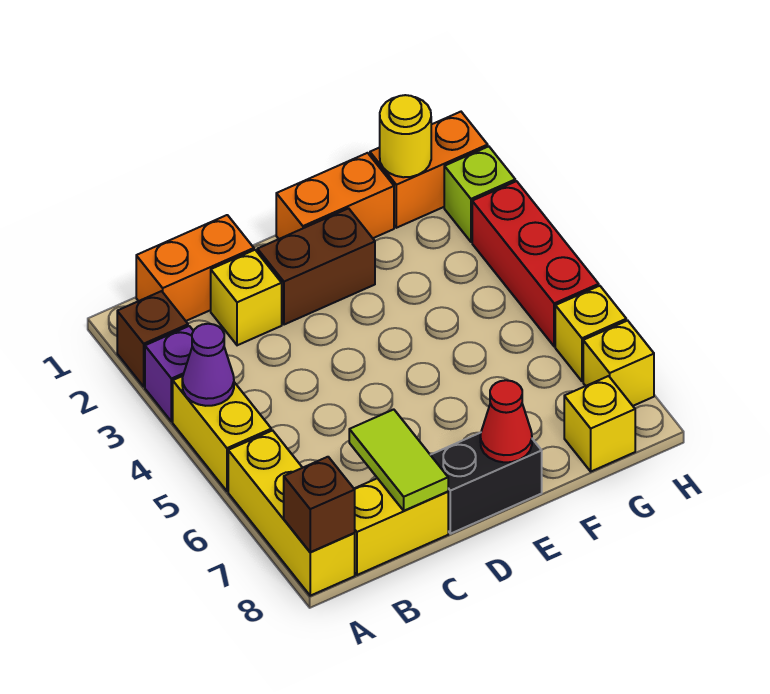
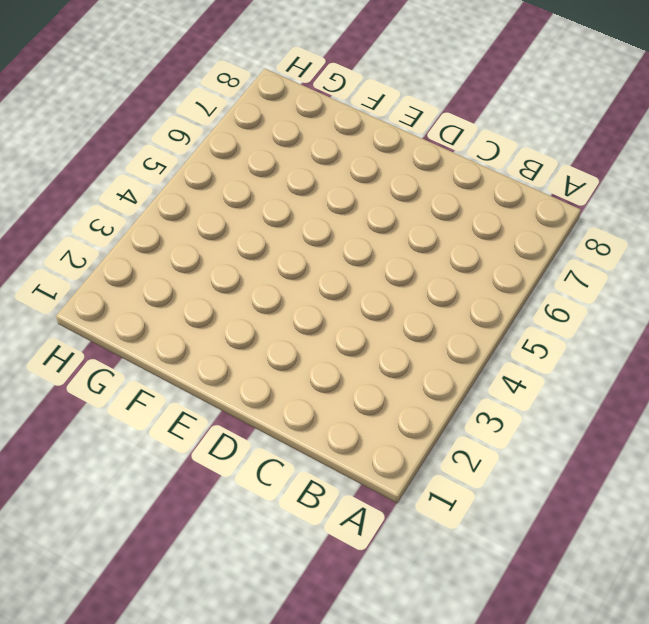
none -> brown 1x1 brick [117,291,188,387]
none -> purple 1x1 brick [145,326,193,422]
none -> yellow 1x2 brick [173,376,271,491]

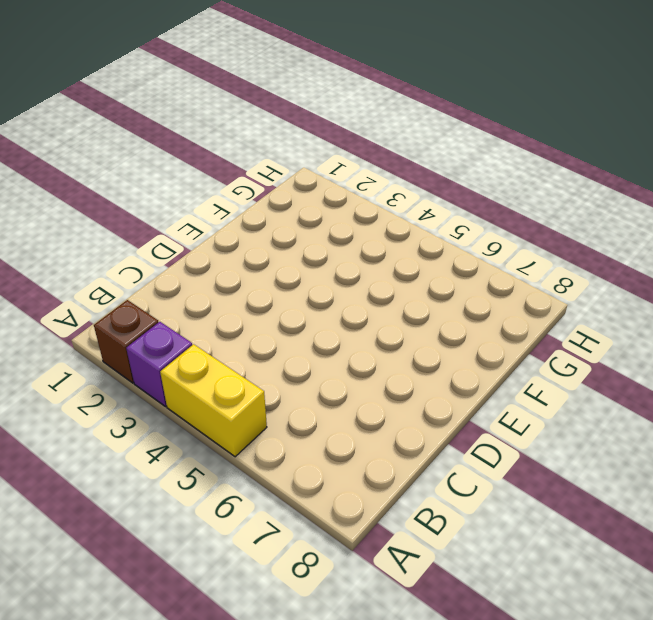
none -> yellow 1x3 brick [228,430,355,596]
none -> orange 1x2 brick [136,215,254,321]
none -> yellow 1x2 brick [354,478,448,575]

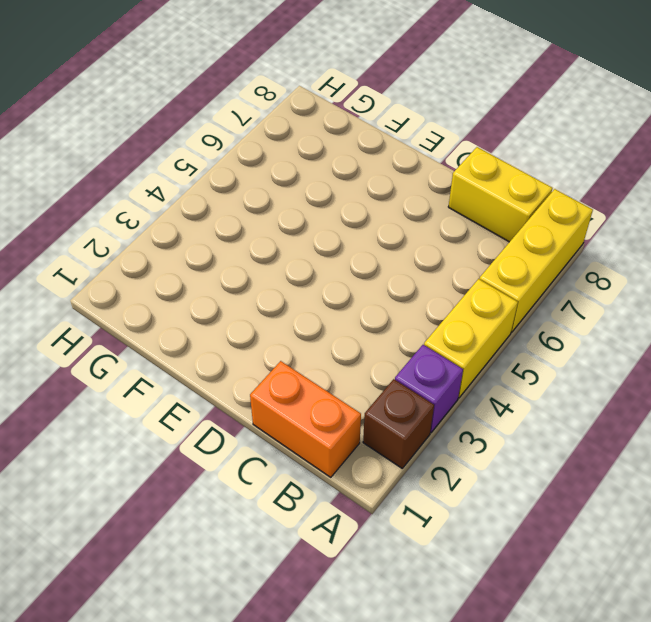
none -> yellow 1x1 brick [211,250,282,345]
none -> brown 1x2 brick [257,208,375,325]
none -> black 1x2 brick [431,433,542,534]

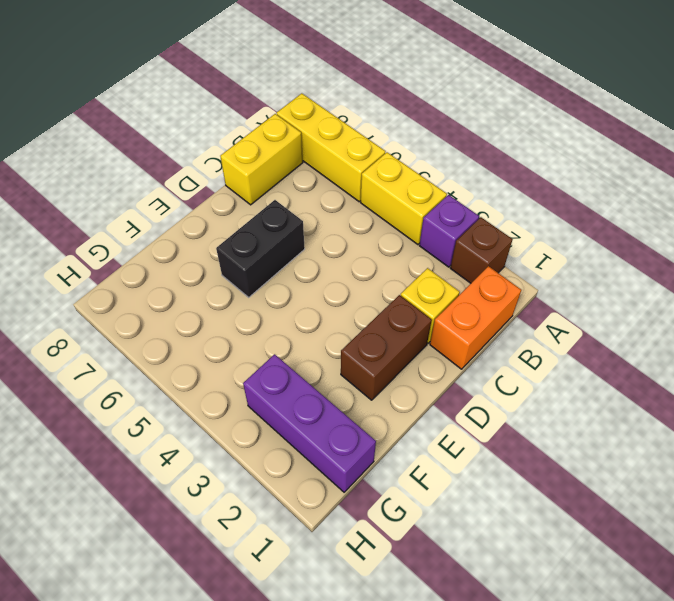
black 1x2 brick [216,200,305,297] -> black 1x2 brick moved to [431,433,542,534]
purple 1x3 brick [243,354,376,492] -> orange 1x2 brick [370,112,488,228]
none -> orange 1x2 brick [276,153,394,239]
none -> yellow 1x1 brick [564,376,635,471]
none -> lime 1x1 brick [444,146,515,242]

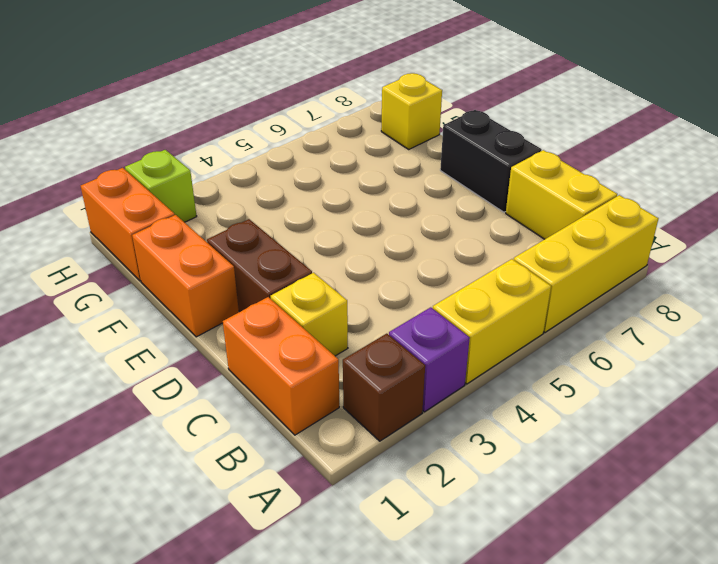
none -> red 1x3 brick [472,181,599,346]
none -> yellow 1x1 brick [555,286,626,381]
none -> yellow 1x1 brick [583,320,654,406]

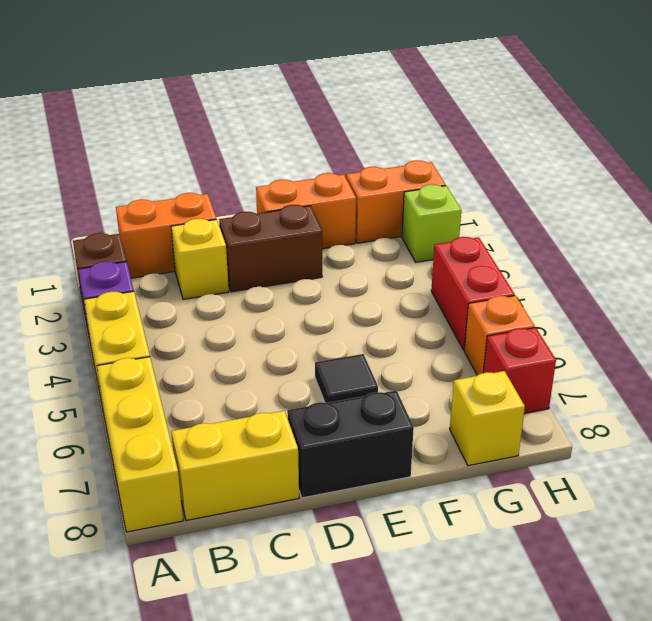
black 1x1 tile [315,354,378,403] -> none
red 1x2 brick [431,237,515,350] -> red 1x3 brick [472,181,599,346]
orange 1x1 brick [464,296,535,375] -> yellow 1x1 brick [555,286,626,381]
red 1x1 brick [484,328,556,413] -> yellow 1x1 brick [583,320,654,406]
none -> purple 1x1 cone [182,324,234,406]
none -> brown 1x1 brick [284,457,355,552]
none -> lime 1x2 tile [349,409,448,511]

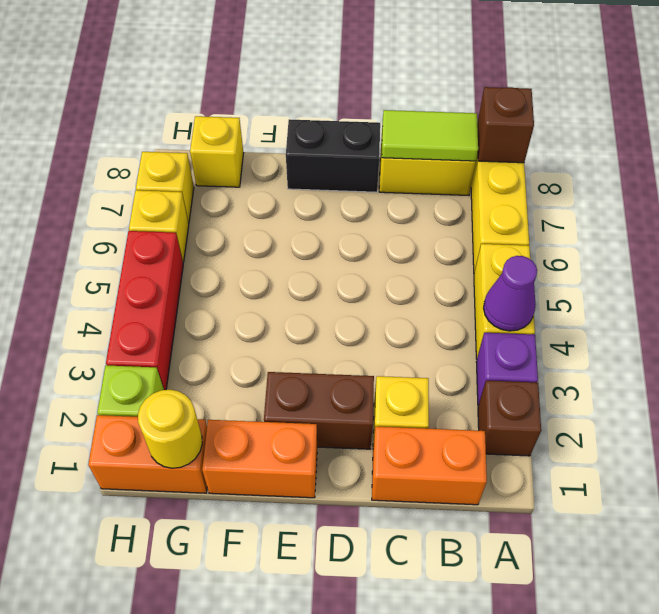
lime 1x2 tile [382,110,478,161] -> lime 1x2 tile turned to [349,409,448,511]
none -> red 1x1 cone [480,380,532,462]

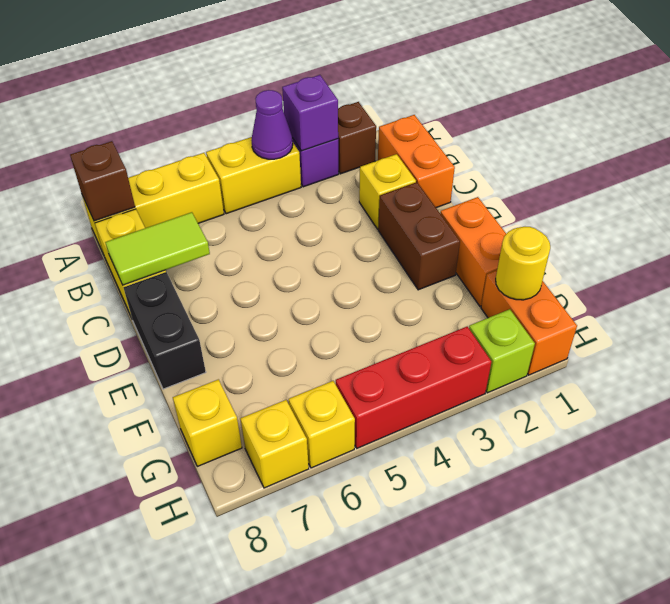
purple 1x1 brick [282,75,338,151] -> none
none -> red 1x1 cone [480,380,532,462]

